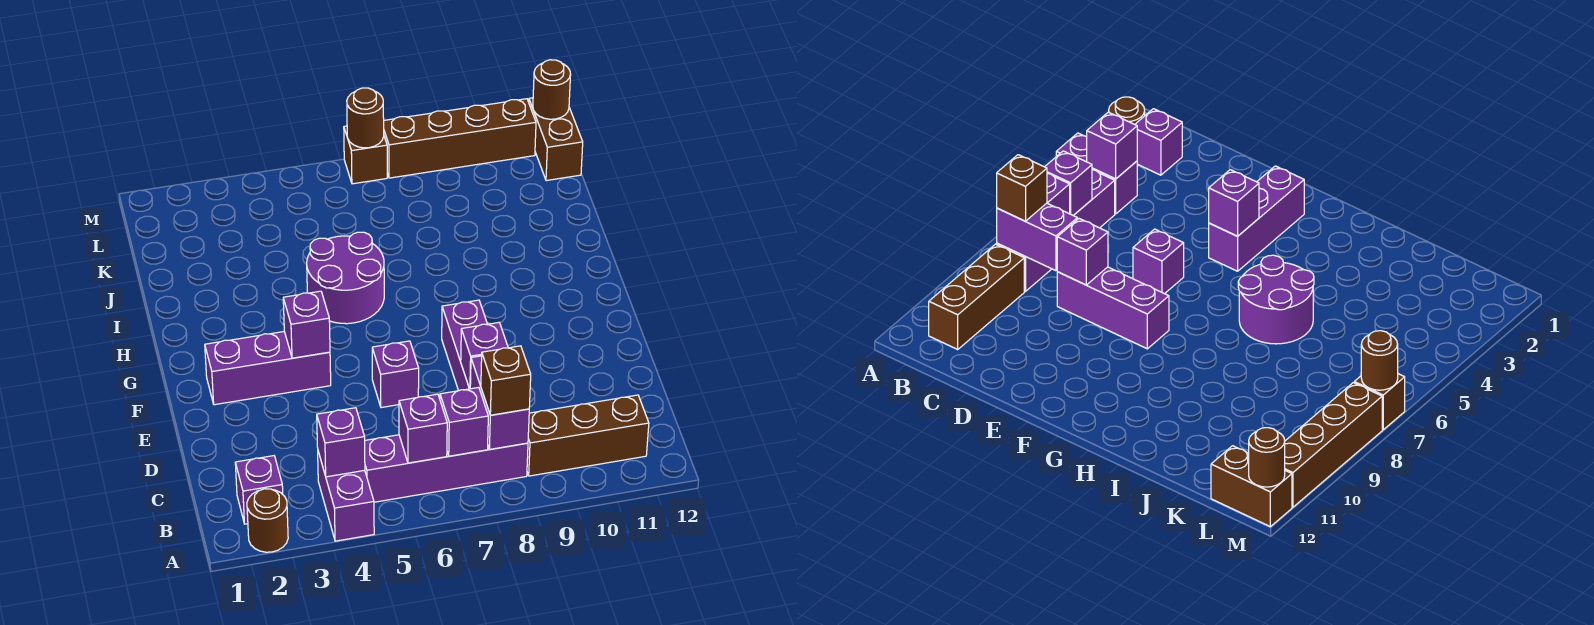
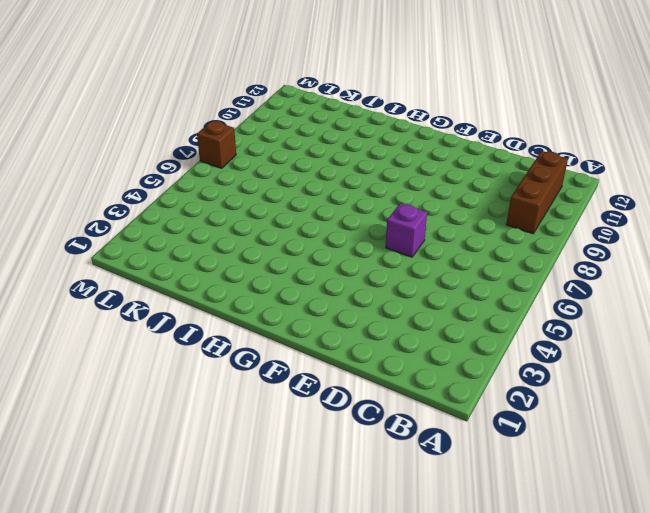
none -> brown 1x1 round brick [247,489,288,552]
none -> purple 1x2 brick [318,452,374,541]
none -> purple 1x1 brick [235,456,283,524]

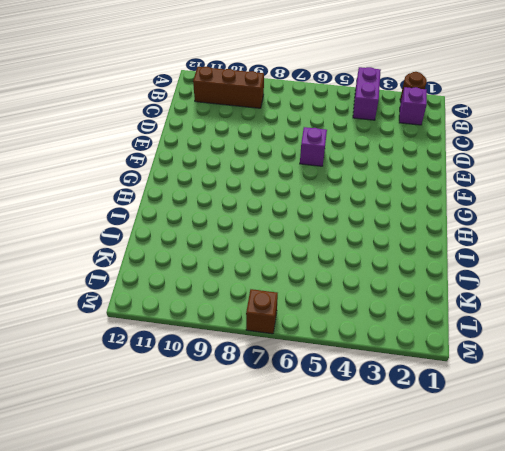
none -> purple 1x4 brick [365,435,528,502]
none -> purple 1x3 brick [442,300,487,391]
none -> purple 1x3 brick [205,331,331,405]

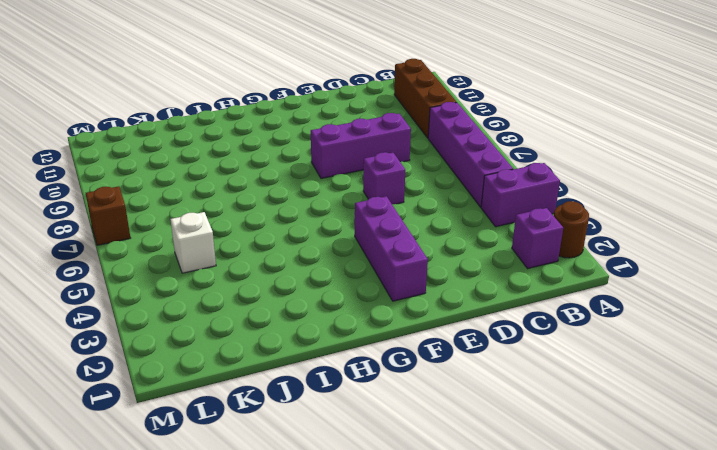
white 1x1 brick [170,212,216,273] -> none
none -> purple 2x2 round brick [307,232,384,324]
none -> brown 1x2 brick [529,98,583,181]
none -> brown 1x4 brick [384,99,536,178]

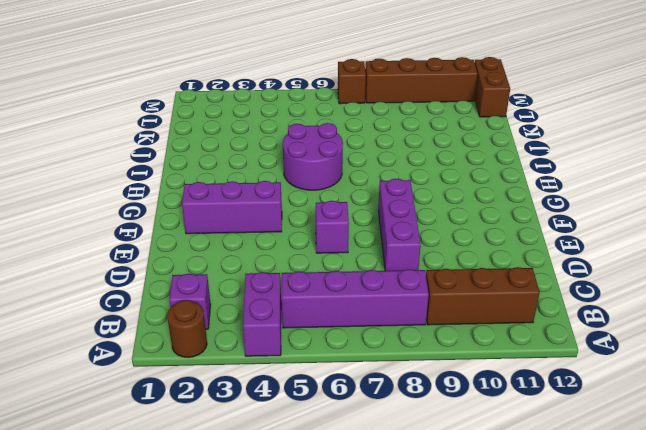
none -> purple 1x1 brick [317,408,365,477]
none -> purple 1x1 brick [399,394,447,463]
none -> purple 1x1 brick [440,387,488,456]

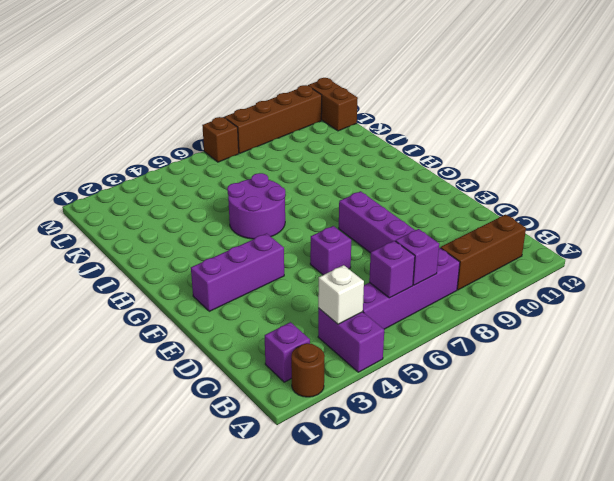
white 1x1 brick [318,265,364,324] -> purple 1x1 brick [317,408,365,477]
none -> purple 1x2 brick [470,356,529,449]
none -> purple 1x1 brick [461,322,508,389]
none -> purple 1x1 brick [283,291,330,358]

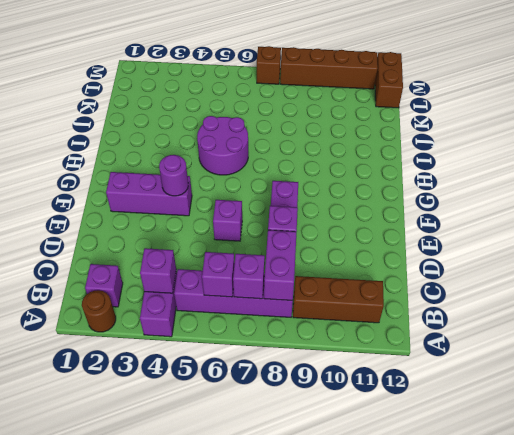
purple 1x1 round brick [159,155,188,196] -> purple 1x1 brick [283,291,330,358]
none -> brown 1x1 round brick [347,88,384,148]
none -> brown 1x1 round brick [533,60,571,119]
none -> brown 1x1 brick [481,346,531,415]

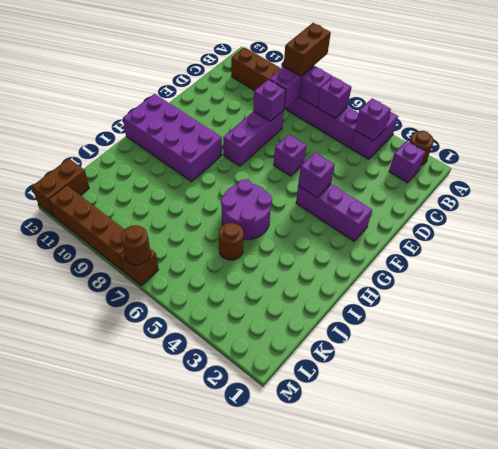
brown 1x2 brick [284,23,331,76] -> brown 1x1 brick [481,346,531,415]
purple 2x4 brick [123,94,222,182] -> none
brown 1x1 round brick [219,223,244,260] -> brown 1x1 round brick moved to [533,60,571,119]

